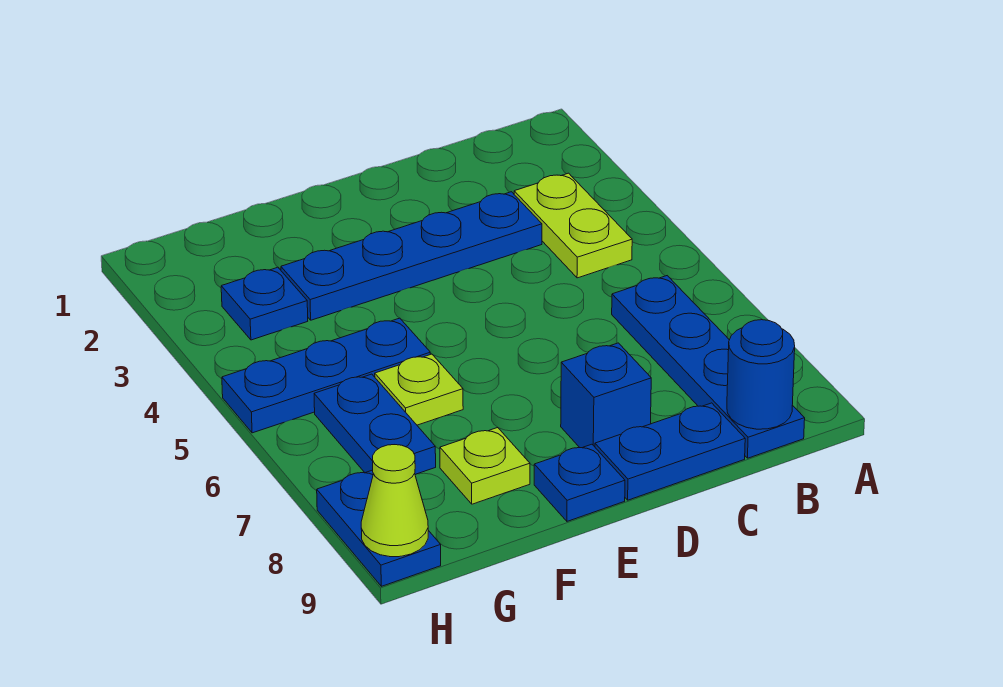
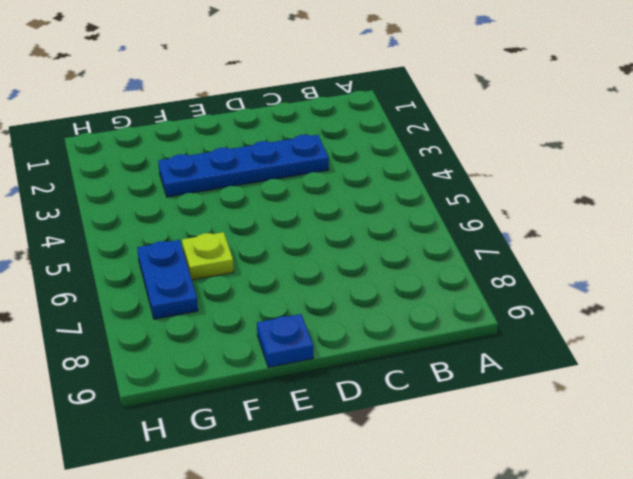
none -> lime 1x2 plate [514,173,632,278]
none -> blue 1x4 plate [612,276,805,458]
none -> blue 1x2 plate [595,403,745,500]

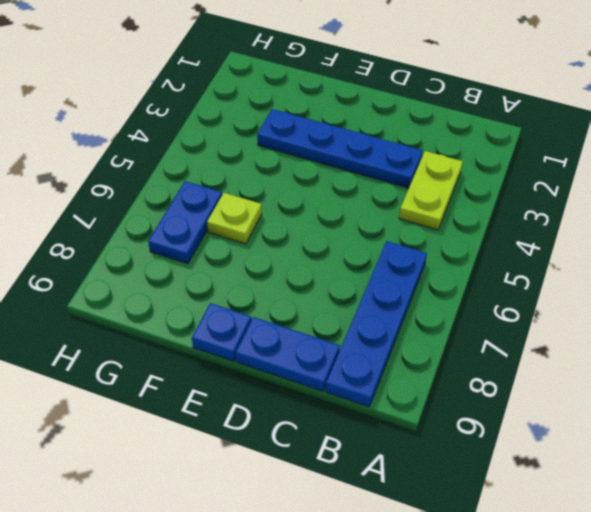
none -> blue 1x1 brick [561,343,651,448]
none -> blue 1x3 plate [222,318,430,433]
none -> lime 1x1 plate [440,428,530,504]

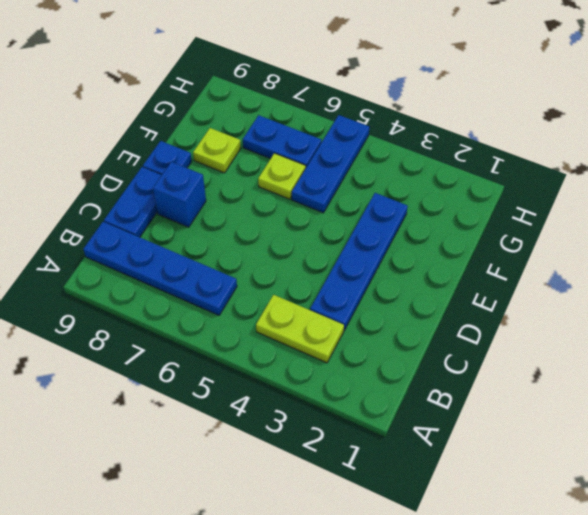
none -> blue 1x1 plate [221,267,308,340]
none -> blue 1x2 plate [317,470,441,586]
none -> blue 1x1 round brick [727,320,795,429]

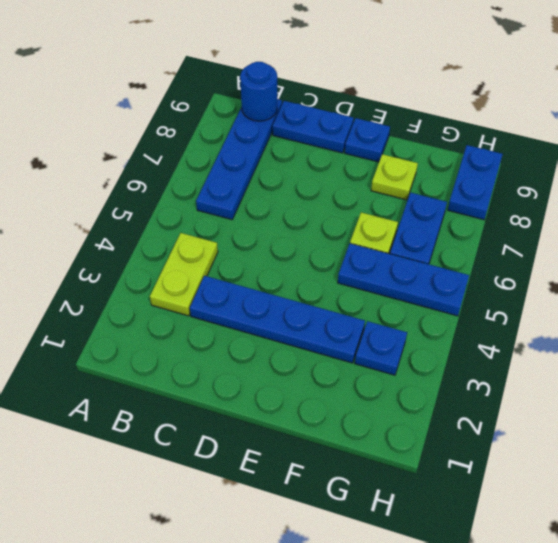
none -> blue 1x1 brick [561,343,651,448]
none -> lime 1x1 cone [361,445,428,557]

